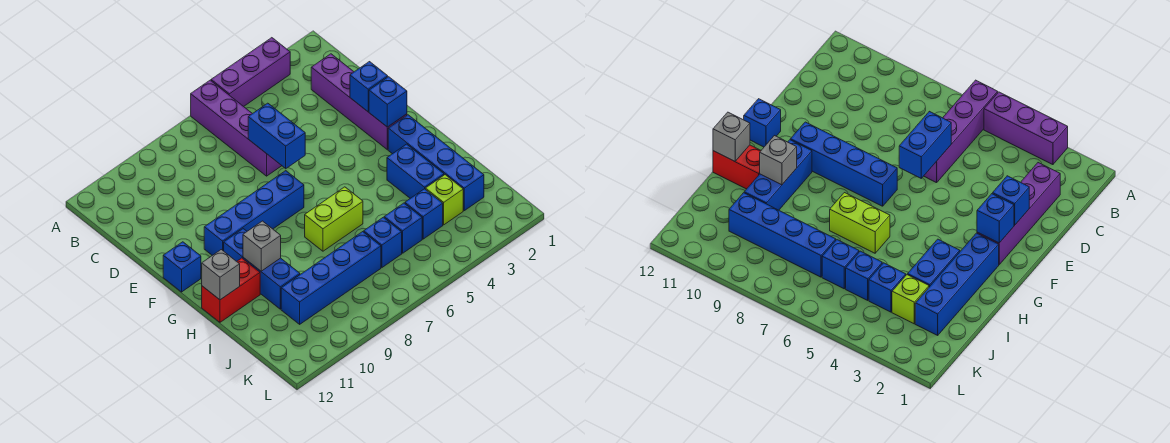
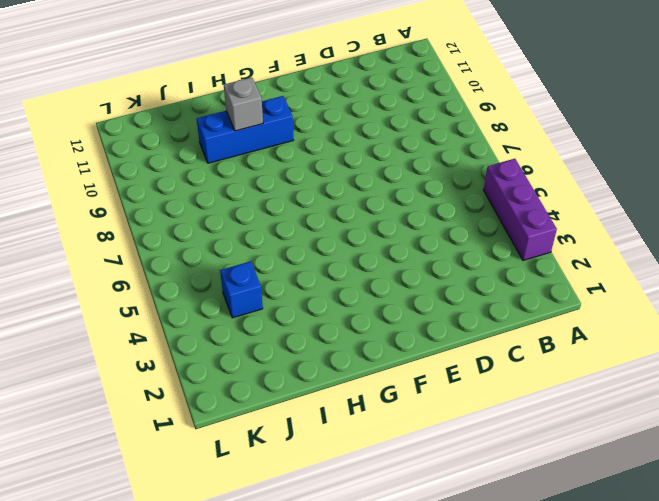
none -> purple 1x4 brick [191,80,282,176]
none -> purple 1x4 brick [311,54,407,150]
none -> blue 1x4 brick [204,171,304,255]

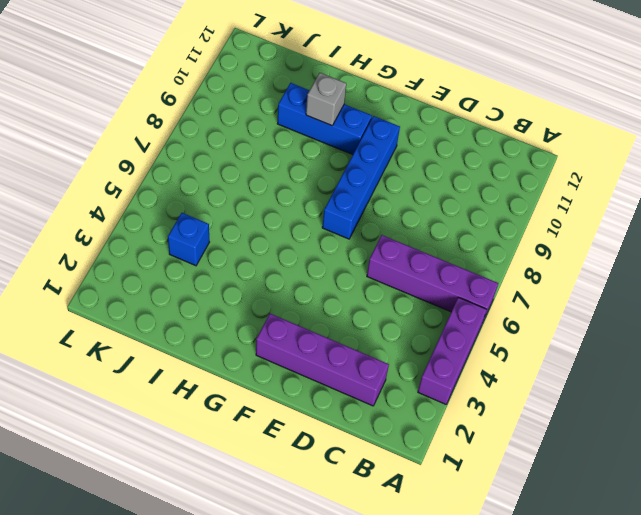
none -> blue 1x1 brick [163,242,201,292]
none -> blue 1x4 brick [388,115,484,211]
none -> blue 1x2 brick [387,144,444,198]

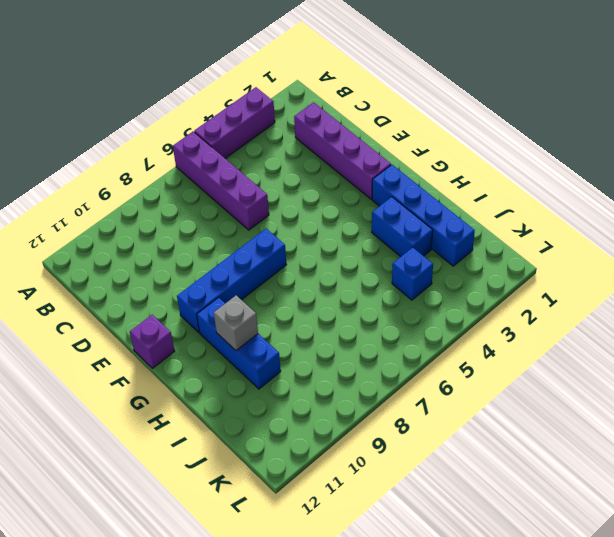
purple 1x1 brick [130,315,175,368] -> blue 1x1 brick [163,242,201,292]
none -> lime 1x2 brick [305,187,363,251]
none -> red 1x2 brick [202,258,260,322]
none -> lime 1x1 brick [425,175,463,225]

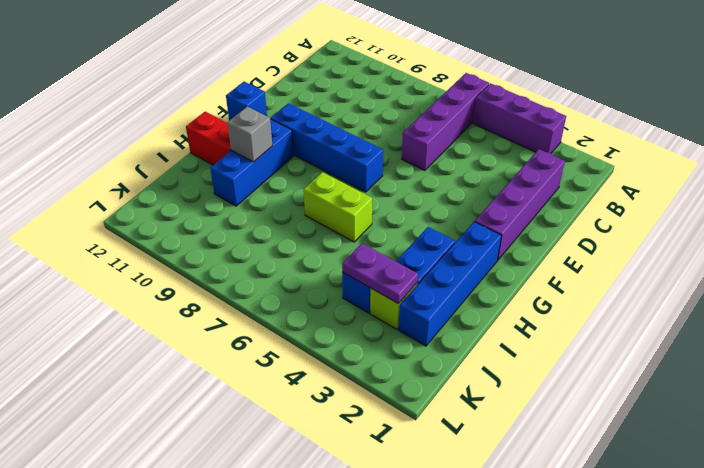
purple 1x2 plate [342,243,418,304] -> none
none -> blue 1x1 brick [384,203,422,253]
none -> blue 1x1 brick [364,217,402,267]
none -> blue 1x4 brick [281,232,381,324]

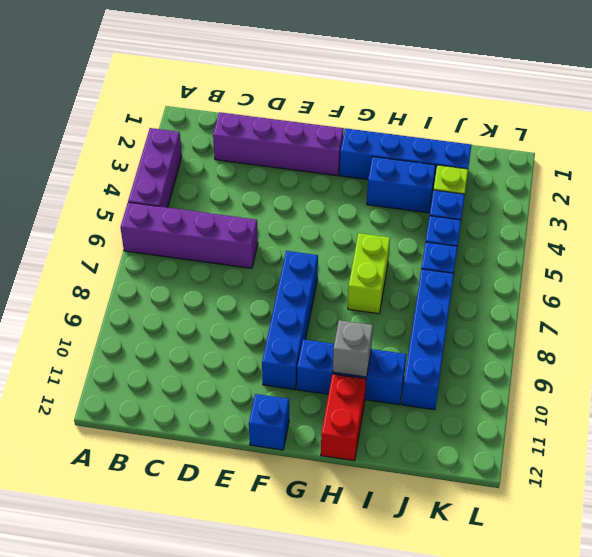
none -> blue 1x2 brick [248,103,305,169]
none -> blue 1x1 brick [350,62,388,112]
none -> blue 1x1 brick [369,77,407,127]

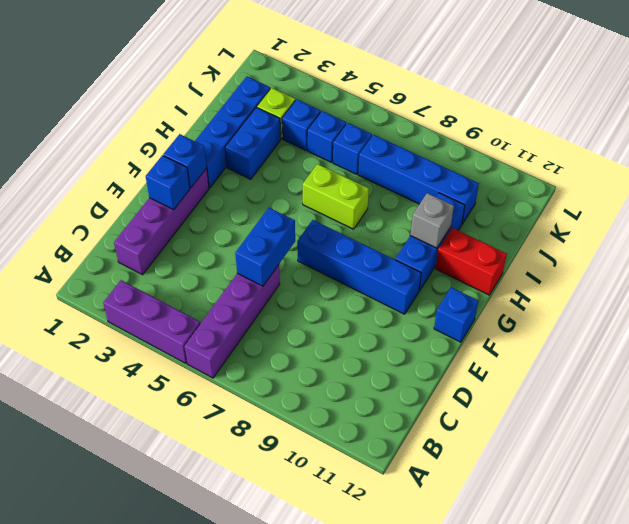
none -> grey 1x1 brick [202,250,240,300]

